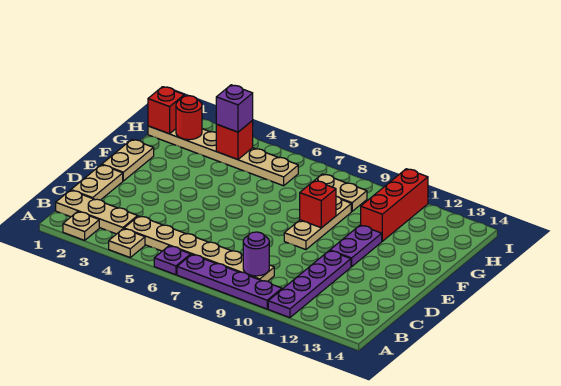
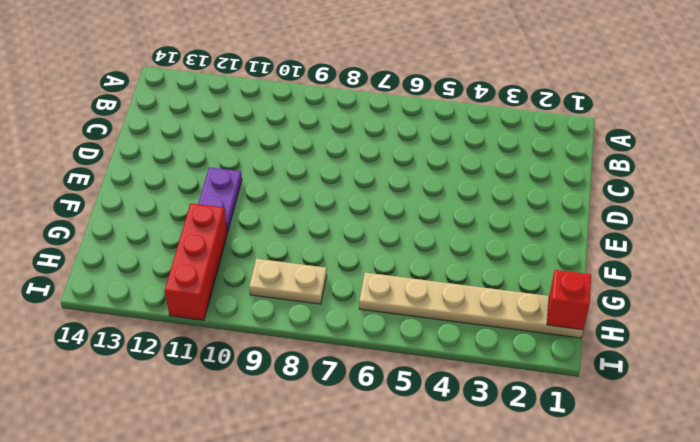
none -> tan 1x1 plate [63,212,99,240]
none -> tan 1x1 plate [109,229,145,257]
none -> purple 1x1 plate [154,246,191,275]

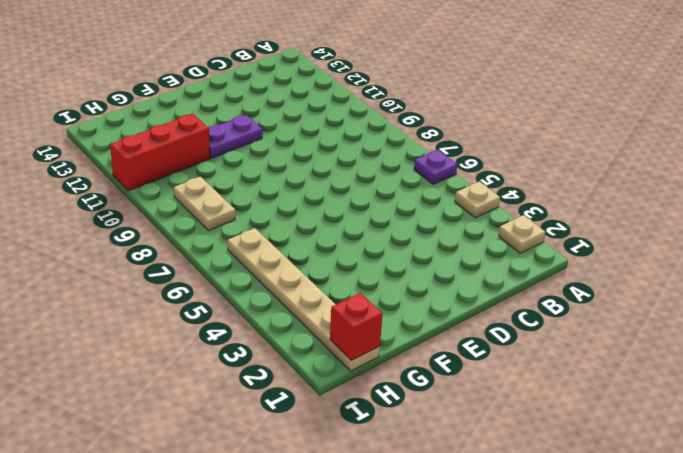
none -> purple 1x4 plate [177,255,282,309]
none -> purple 1x4 plate [268,251,351,318]
none -> tan 1x3 plate [56,190,138,234]

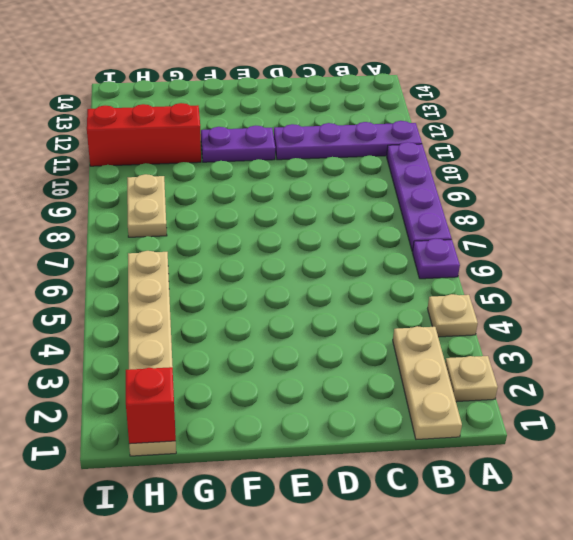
none -> tan 1x6 plate [124,216,274,281]
none -> tan 1x2 plate [71,165,123,200]
none -> tan 1x2 plate [102,140,154,181]

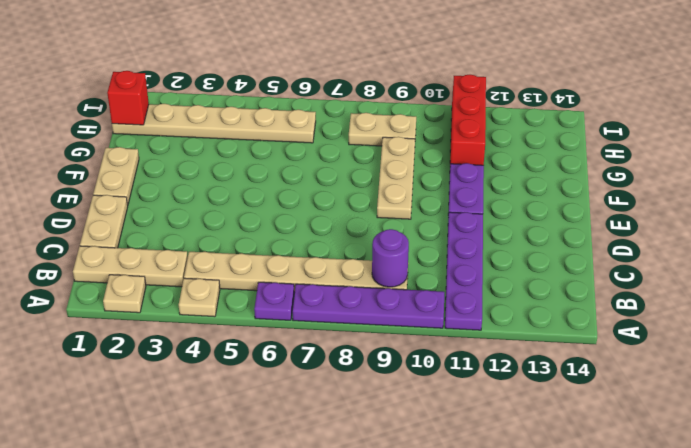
none -> red 1x1 brick [300,181,336,228]
none -> red 1x1 round brick [176,96,202,140]
none -> red 1x1 brick [216,121,253,159]

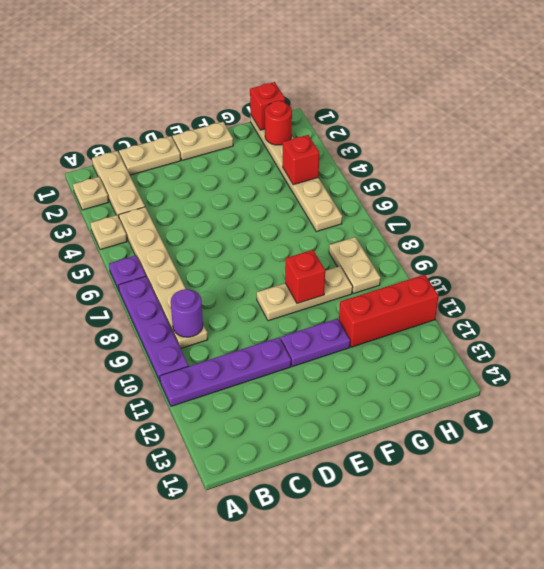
none -> purple 1x1 brick [216,85,253,132]

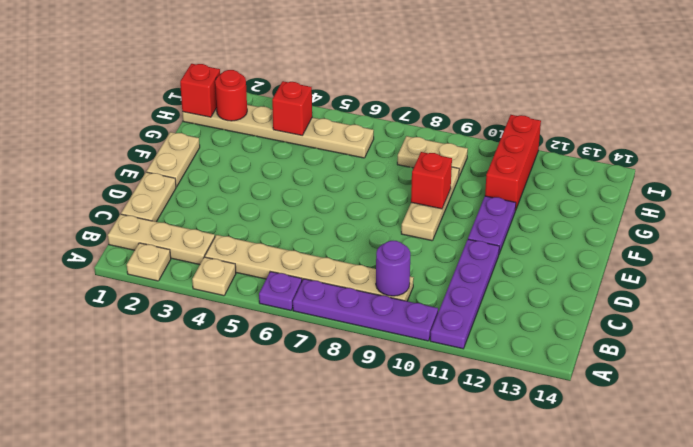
none -> purple 1x1 brick [216,85,253,132]

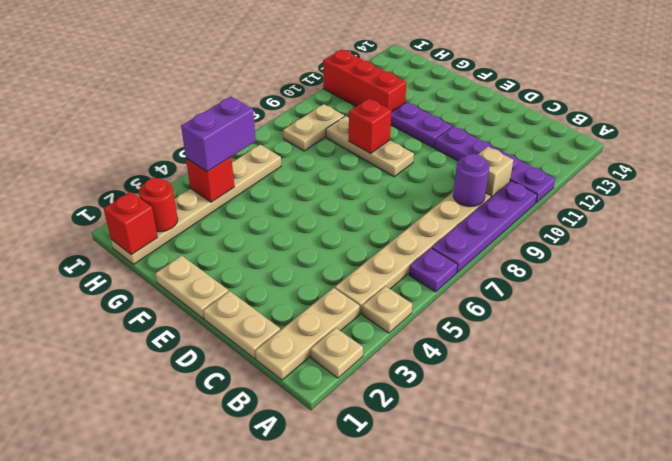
tan 1x1 brick [478,147,513,197] -> none
purple 1x2 brick [181,96,256,172] -> purple 1x1 brick [216,85,253,132]

